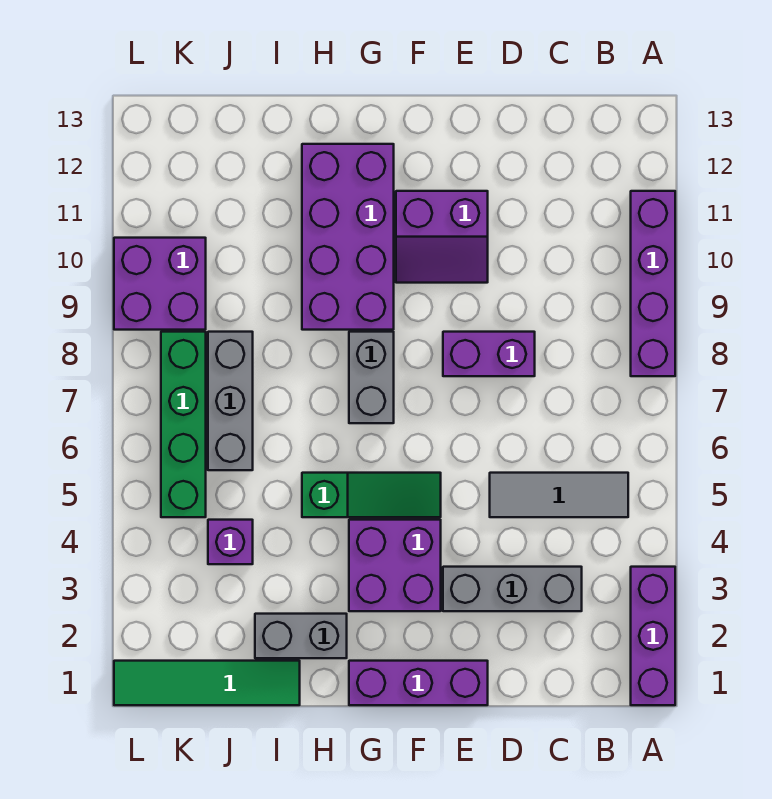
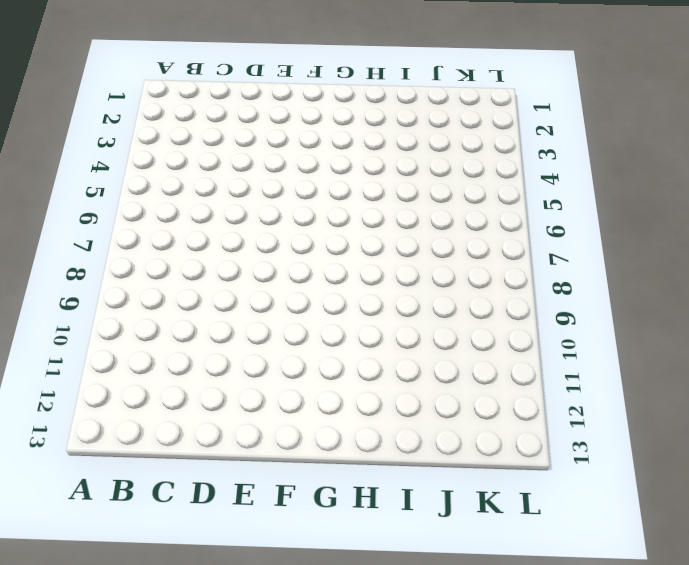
none -> purple 1x3 brick [631,567,675,705]
none -> purple 1x4 brick [631,191,675,376]
none -> grey 1x3 tile [490,473,628,517]

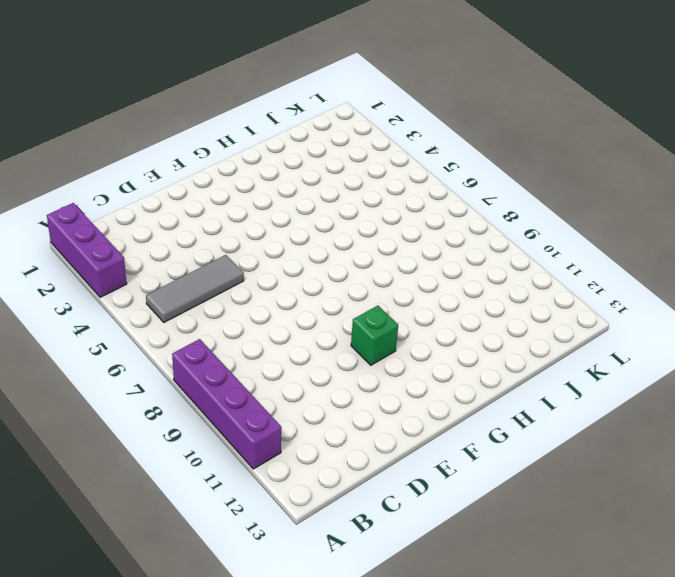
green 1x1 brick [351,306,398,365] -> purple 2x2 slope [396,191,488,283]
none -> grey 1x3 brick [443,567,582,611]
none -> purple 1x2 brick [443,332,535,376]
none -> purple 1x3 brick [349,661,488,705]

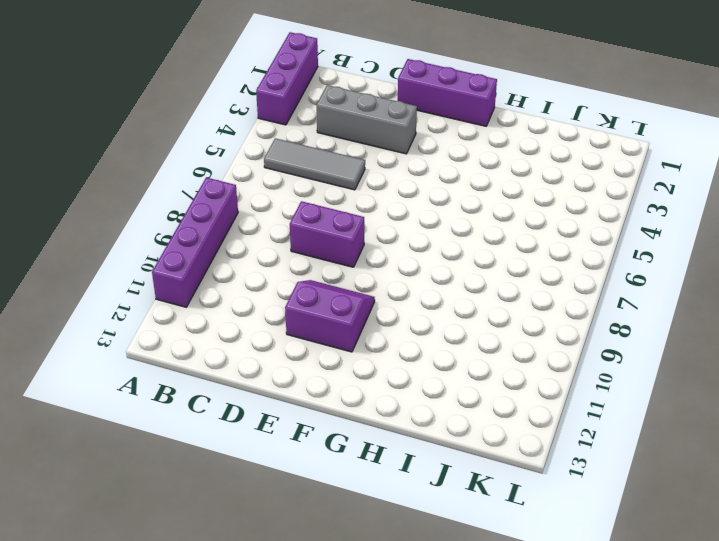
none -> purple 2x2 brick [349,520,441,611]
none -> green 1x3 slope [302,473,441,517]
none -> grey 1x2 brick [349,332,394,423]

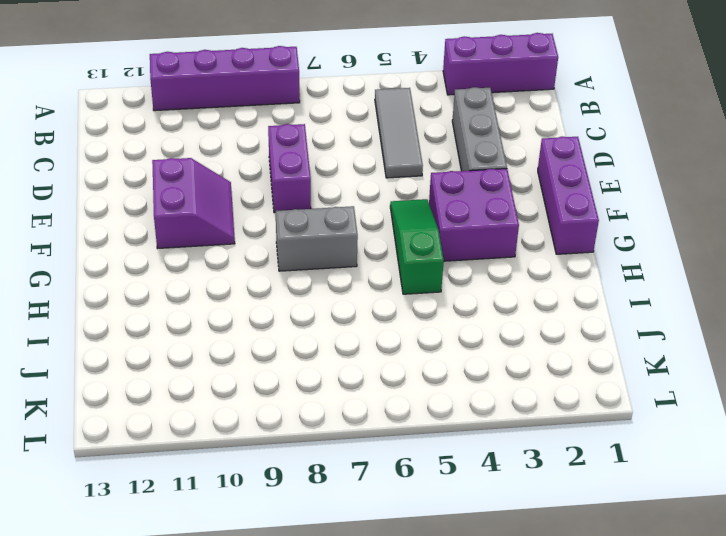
none -> purple 2x4 brick [302,144,394,330]
none -> grey 1x2 brick [255,614,347,658]
none -> green 1x4 tile [114,661,300,705]

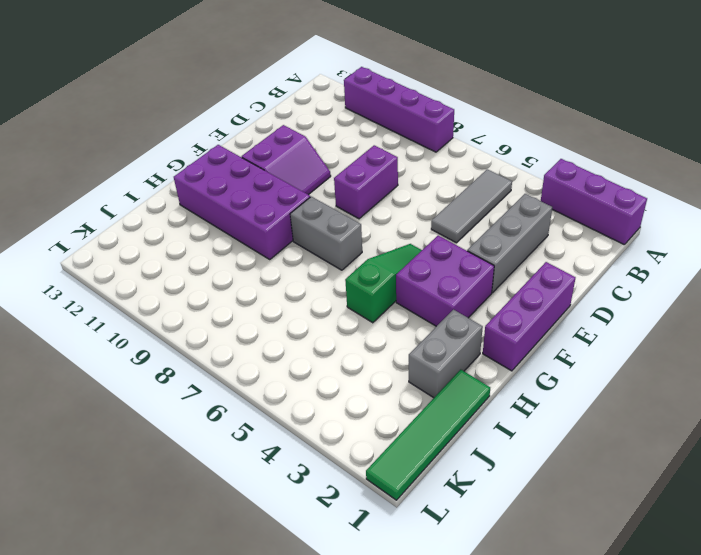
none -> purple 1x1 brick [208,520,253,564]
none -> grey 1x3 brick [208,332,253,470]
none -> green 1x4 brick [161,332,206,517]

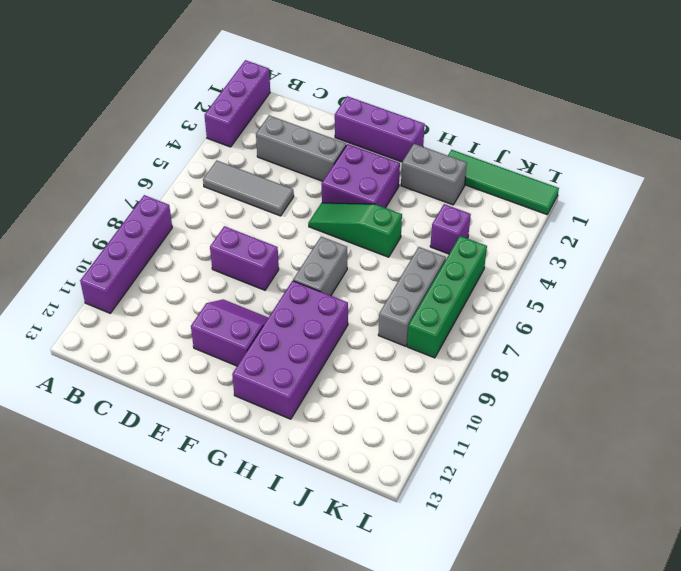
none -> purple 2x2 brick [114,238,206,330]

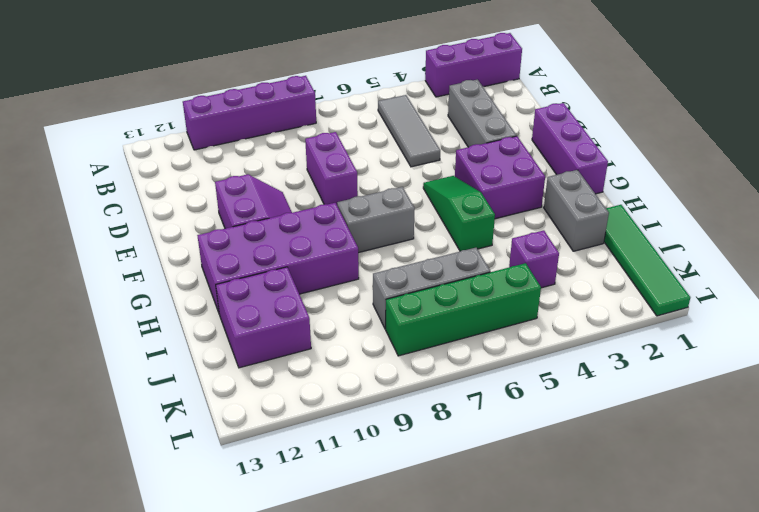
purple 2x2 brick [216,267,311,368] -> purple 2x2 brick moved to [114,238,206,330]

